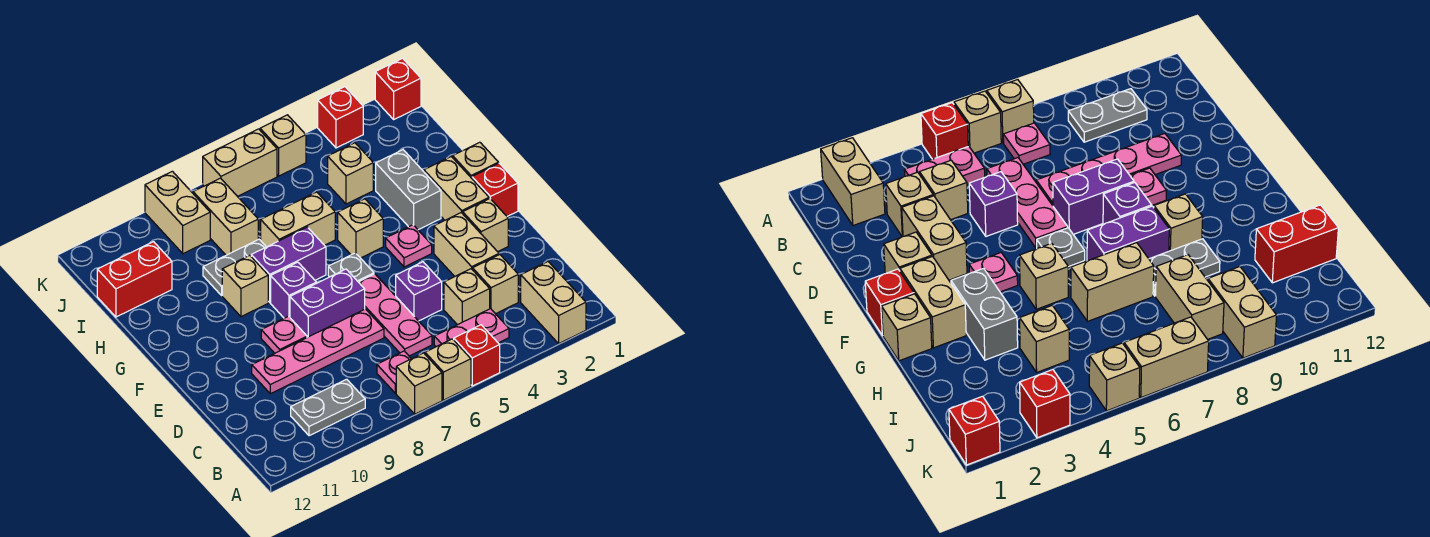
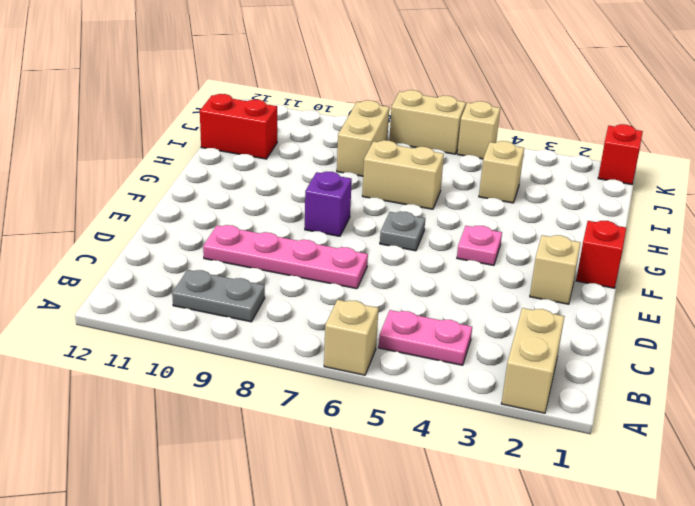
none -> red 1x1 brick [454,325,500,386]
none -> tan 1x1 brick [396,353,442,414]
none -> pink 1x1 plate [377,351,411,393]
none -> tan 1x1 brick [473,255,518,314]

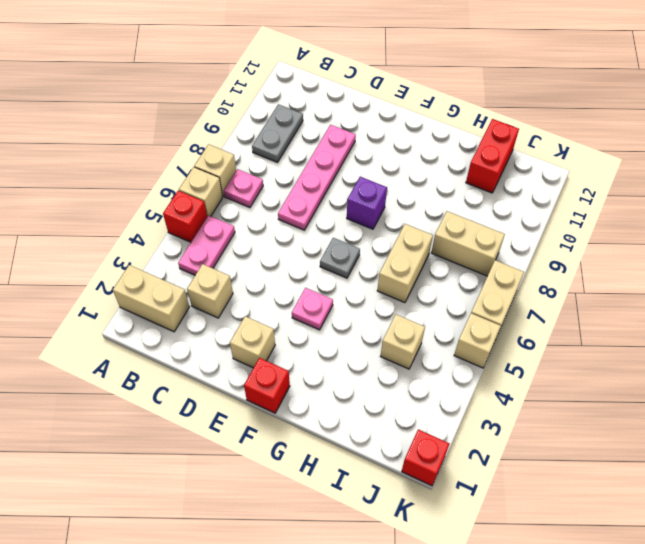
none -> tan 1x1 brick [444,269,490,325]
none -> pink 1x3 plate [359,274,432,356]
none -> tan 1x2 brick [434,213,499,276]
none -> purple 1x1 brick [396,262,442,321]

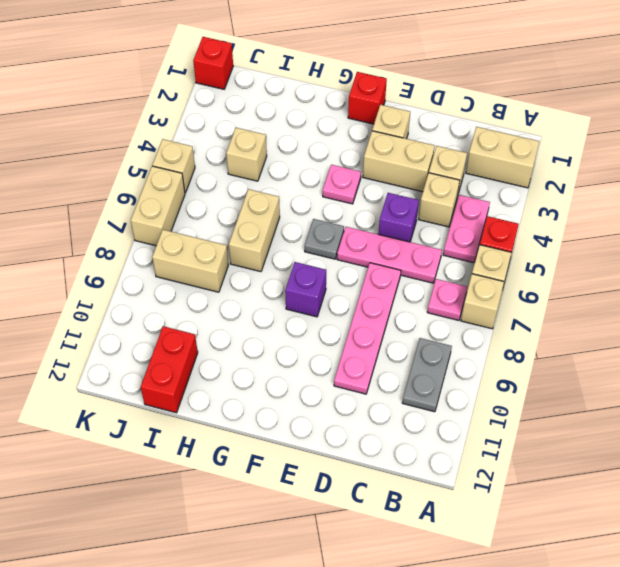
none -> purple 1x2 brick [290,269,365,337]
none -> pink 1x1 plate [261,316,307,353]
none -> tan 1x2 brick [424,157,489,220]
none -> tan 1x1 brick [453,142,499,178]

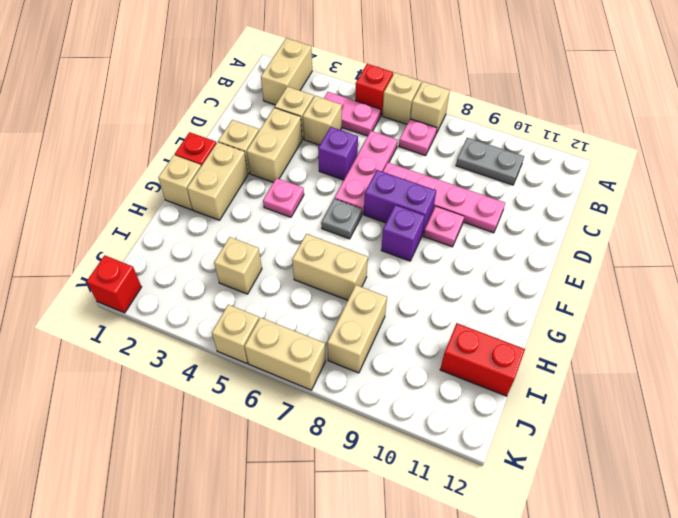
none -> grey 1x2 brick [376,150,441,230]
none -> tan 1x1 brick [338,199,383,258]
none -> purple 1x2 brick [251,227,326,302]
none -> tan 1x1 brick [222,255,268,317]

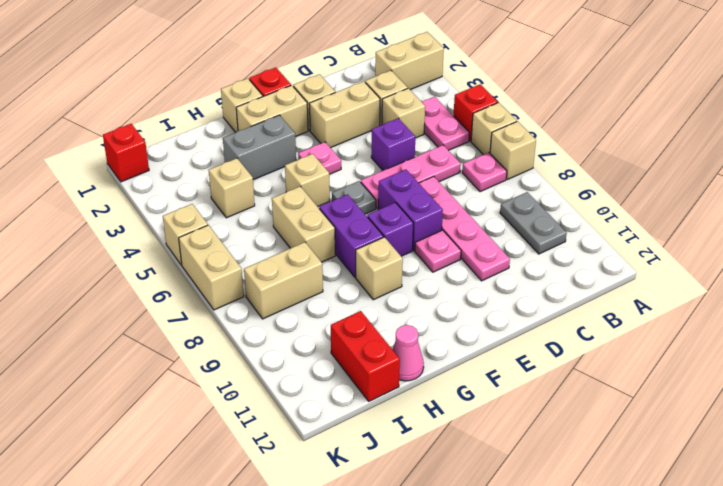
pink 1x1 cone [392,325,424,381] -> none
none -> grey 1x2 plate [203,239,266,295]
none -> tan 1x2 brick [145,171,210,254]
none -> red 1x1 brick [318,87,363,148]

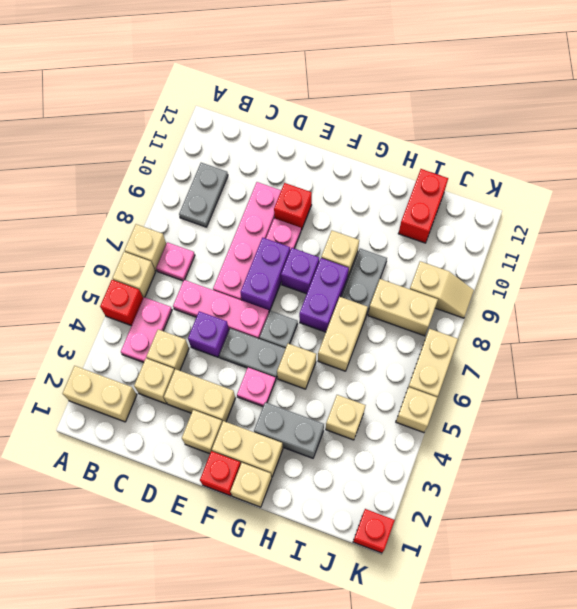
grey 1x2 plate [219,328,286,378] -> none
red 1x1 brick [274,183,312,230] -> red 1x1 brick moved to [318,87,363,148]
tan 1x2 slope [410,261,474,318] -> tan 1x2 brick [145,171,210,254]

